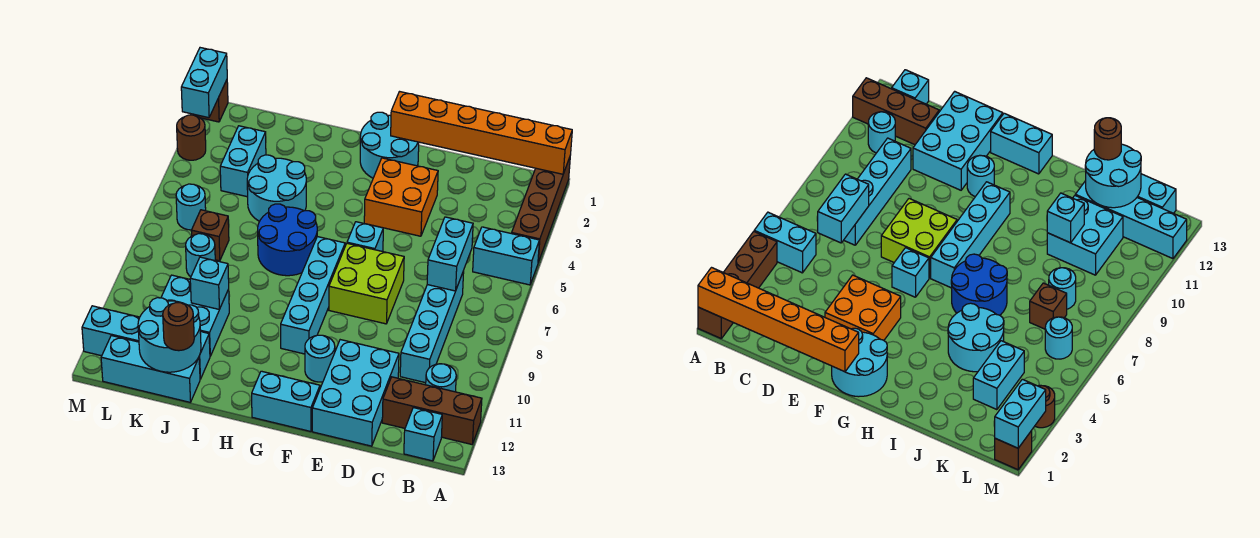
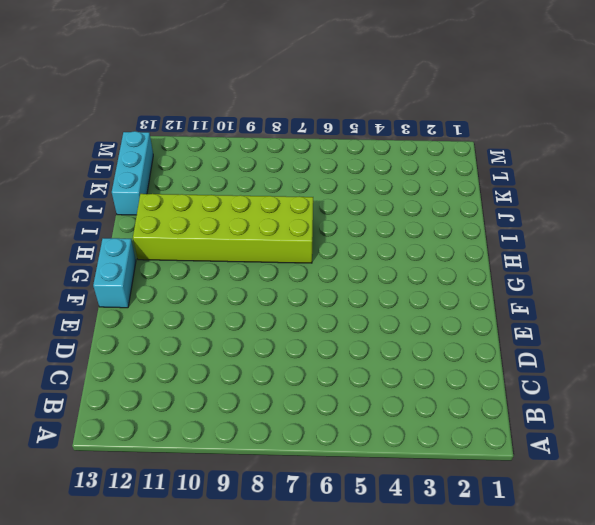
lime 2x6 brick [133,194,313,263] -> blue 2x2 round brick [258,204,317,276]
none -> brown 1x4 brick [512,157,570,262]
none -> cyan 1x2 brick [473,227,539,285]
none -> brown 1x3 brick [382,377,482,444]
none -> cyan 1x1 round brick [426,364,456,392]

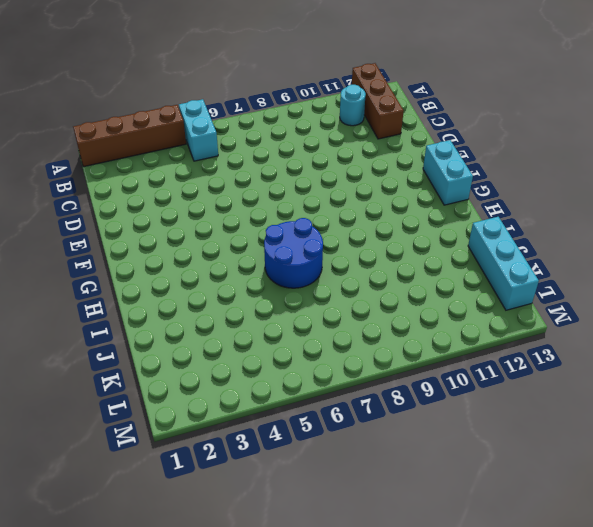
none -> cyan 1x1 brick [404,408,442,461]
none -> cyan 1x4 brick [400,271,464,383]
none -> cyan 2x3 brick [312,340,399,446]
none -> orange 2x2 brick [364,158,438,236]

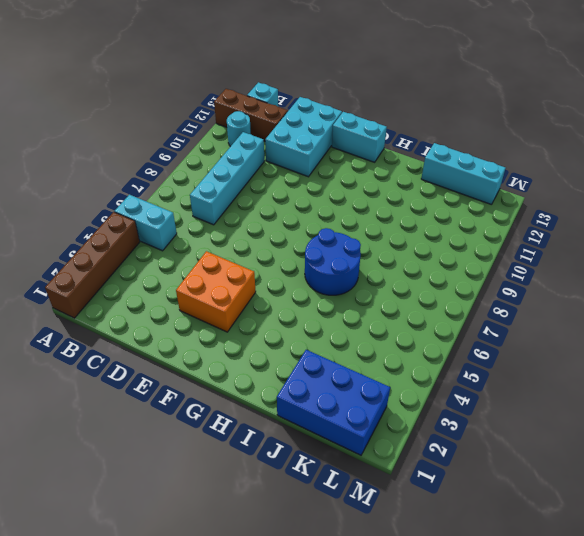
blue 2x3 brick [277,350,390,455] -> none
none -> lime 2x2 brick [329,243,404,324]
none -> cyan 2x2 round brick [360,112,419,178]
none -> cyan 1x1 brick [347,222,383,252]
none -> cyan 1x1 round brick [305,335,335,382]

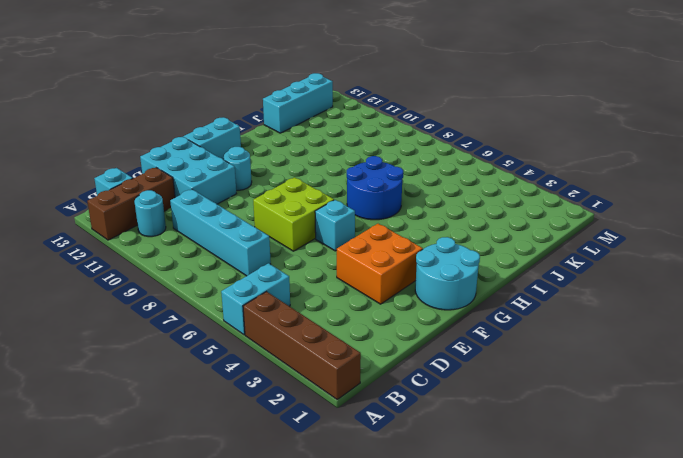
none -> cyan 1x4 brick [281,237,345,354]
none -> cyan 2x2 round brick [247,155,306,221]
none -> cyan 2x2 brick [161,275,229,356]
none -> cyan 1x4 brick [82,306,210,379]

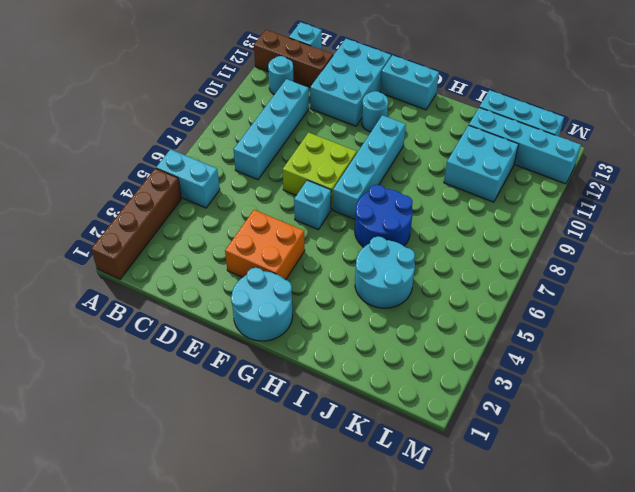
none -> cyan 1x2 brick [220,126,266,197]
none -> brown 1x1 brick [191,210,229,261]
none -> cyan 1x1 round brick [186,234,215,277]
none -> cyan 1x1 round brick [176,184,206,230]

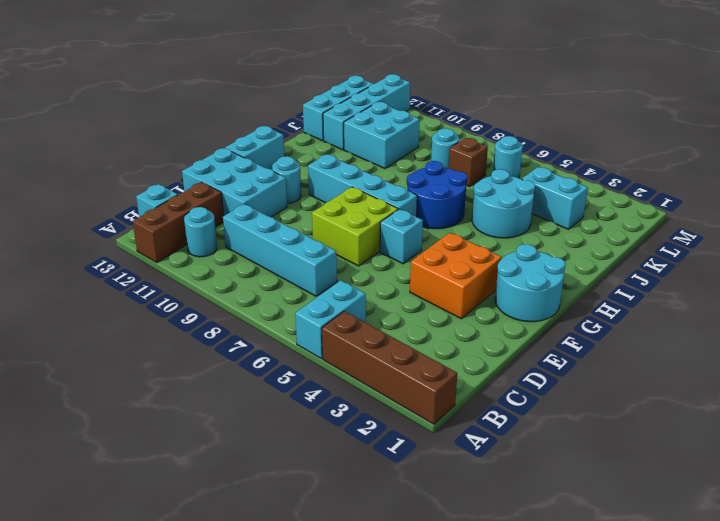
none -> brown 1x1 brick [193,80,228,122]
none -> brown 1x1 round brick [177,115,206,160]
none -> orange 1x6 brick [391,92,572,174]
none -> cyan 1x2 brick [427,217,473,291]

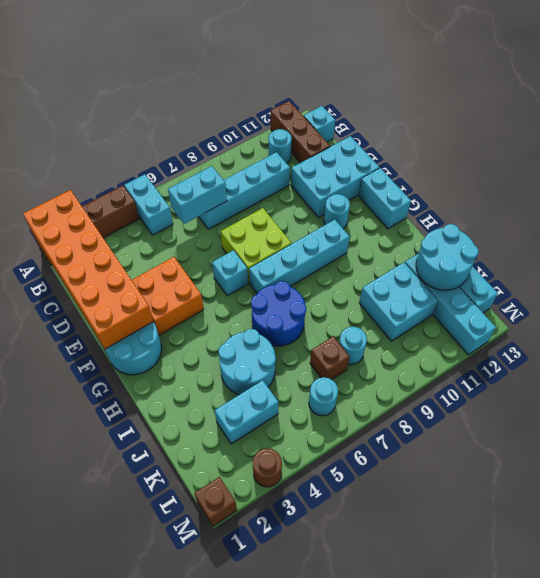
orange 2x6 brick [23,190,153,349] -> orange 1x6 brick [391,92,572,174]
none -> cyan 1x1 brick [190,257,229,309]
none -> cyan 1x2 brick [181,48,227,118]
none -> brown 1x1 round brick [163,303,194,351]

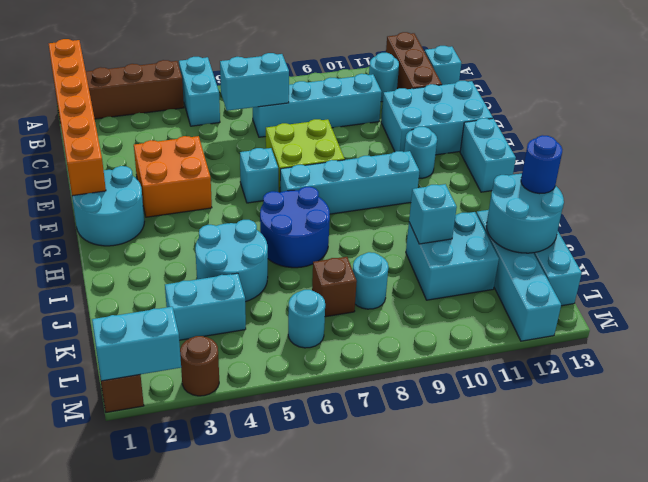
blue 1x1 round brick [521,135,563,194] -> brown 1x1 round brick [163,303,194,351]

